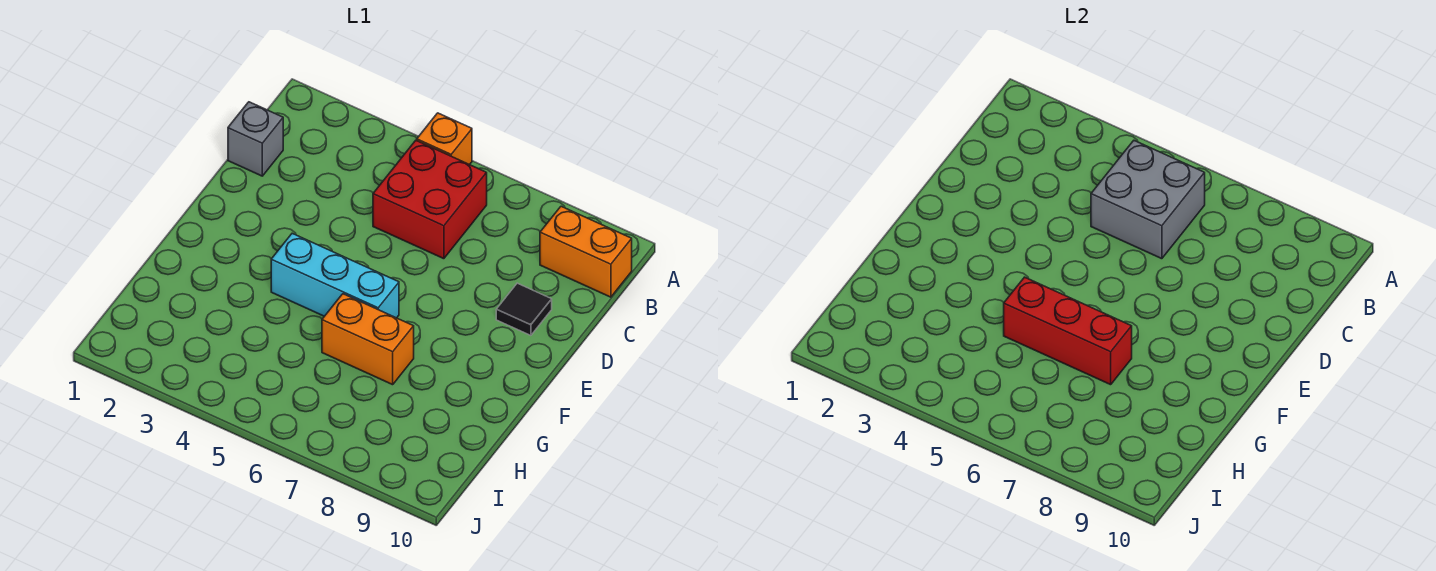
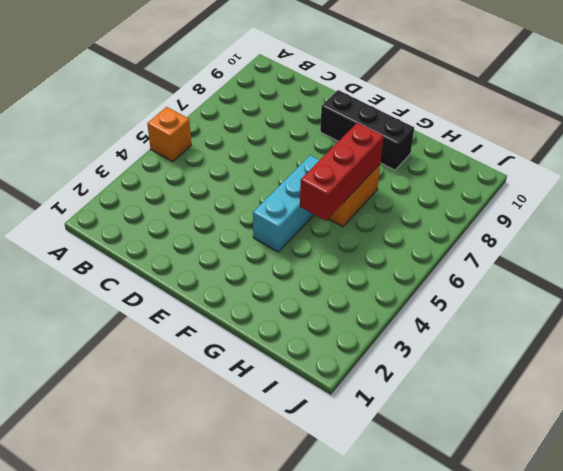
black 1x3 brick [320,90,414,170] -> none
none -> red 2x2 brick [373,140,487,259]
none -> orange 1x2 brick [540,206,632,297]

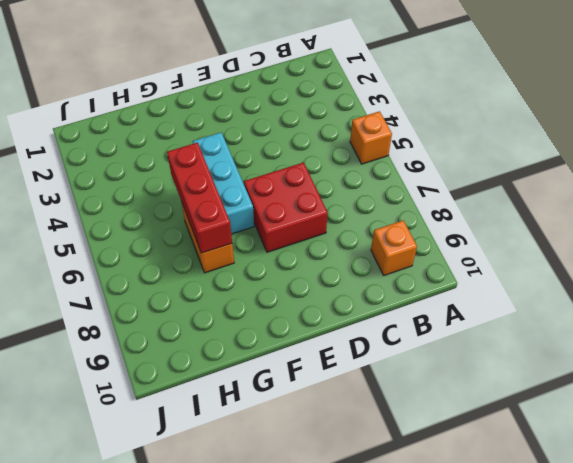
orange 1x1 brick [371,220,417,275] -> orange 1x2 brick [540,206,632,297]
red 2x2 brick [244,162,328,252] -> red 2x2 brick moved to [373,140,487,259]
none -> grey 1x1 brick [228,102,283,176]
none -> black 1x1 tile [496,283,552,335]

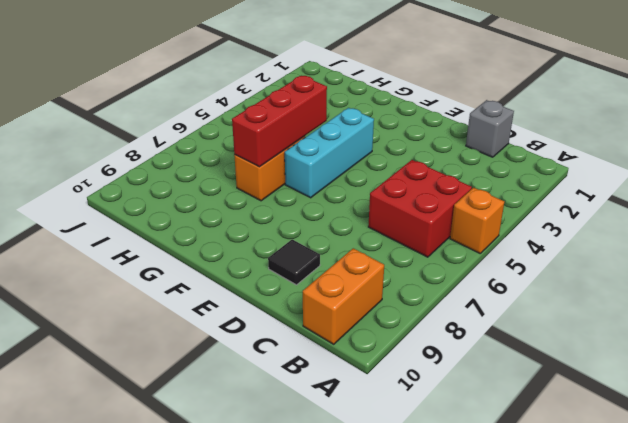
none -> grey 2x2 brick [1091,141,1205,259]

